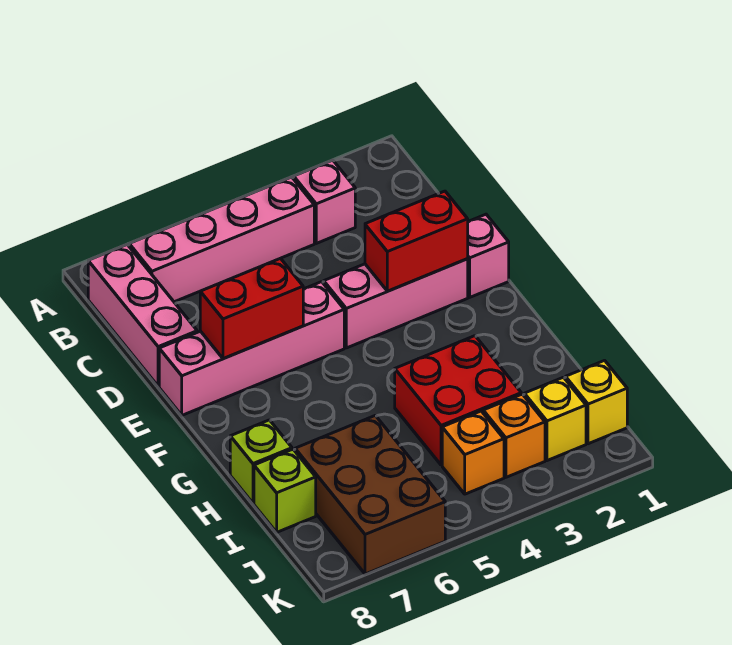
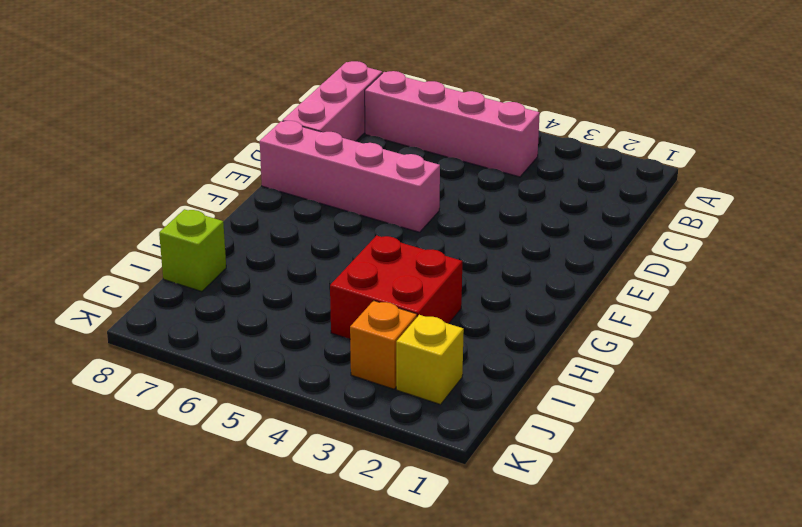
none -> pink 1x1 brick [294,160,355,243]
none -> pink 1x1 brick [467,214,509,297]
none -> pink 1x3 brick [324,259,468,348]

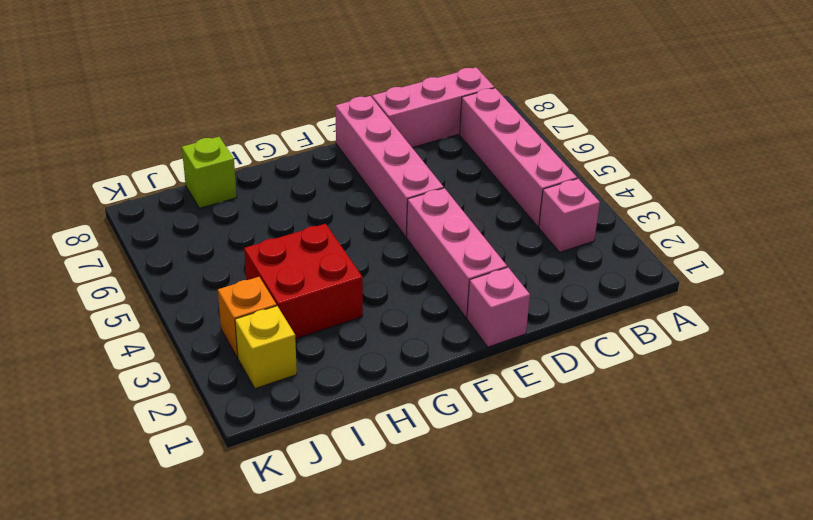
none -> lime 1x1 brick [230,420,292,503]
none -> brown 2x3 brick [295,416,445,574]
none -> yellow 1x1 brick [566,361,627,444]

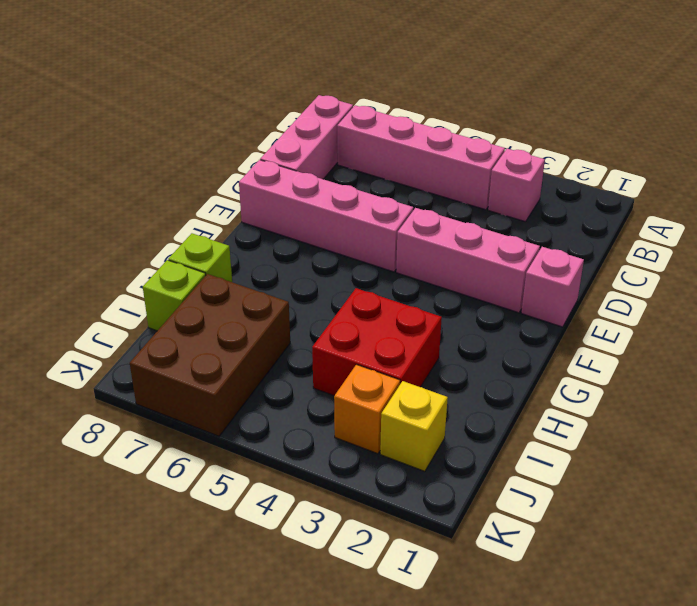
none -> yellow 1x1 brick [566,361,627,444]
none -> orange 1x1 brick [442,411,504,494]
none -> red 1x2 brick [365,191,468,291]

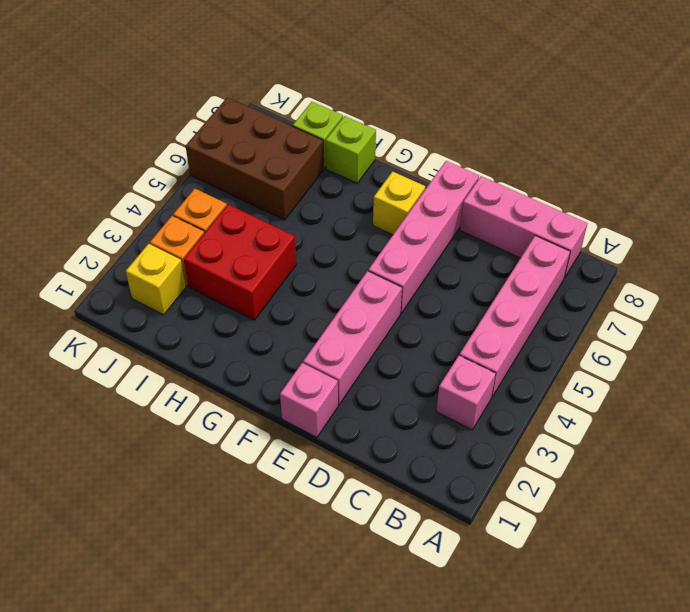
yellow 1x1 brick [373,172,425,235] -> yellow 1x1 brick moved to [566,361,627,444]
none -> red 1x2 brick [365,191,468,291]
none -> red 1x2 brick [200,258,303,359]

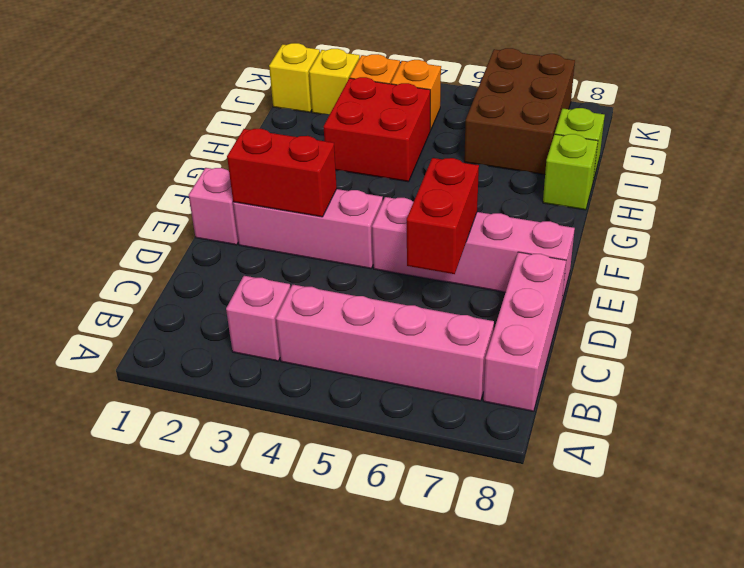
red 1x2 brick [407,158,479,274] -> red 1x2 brick turned to [200,258,303,359]

